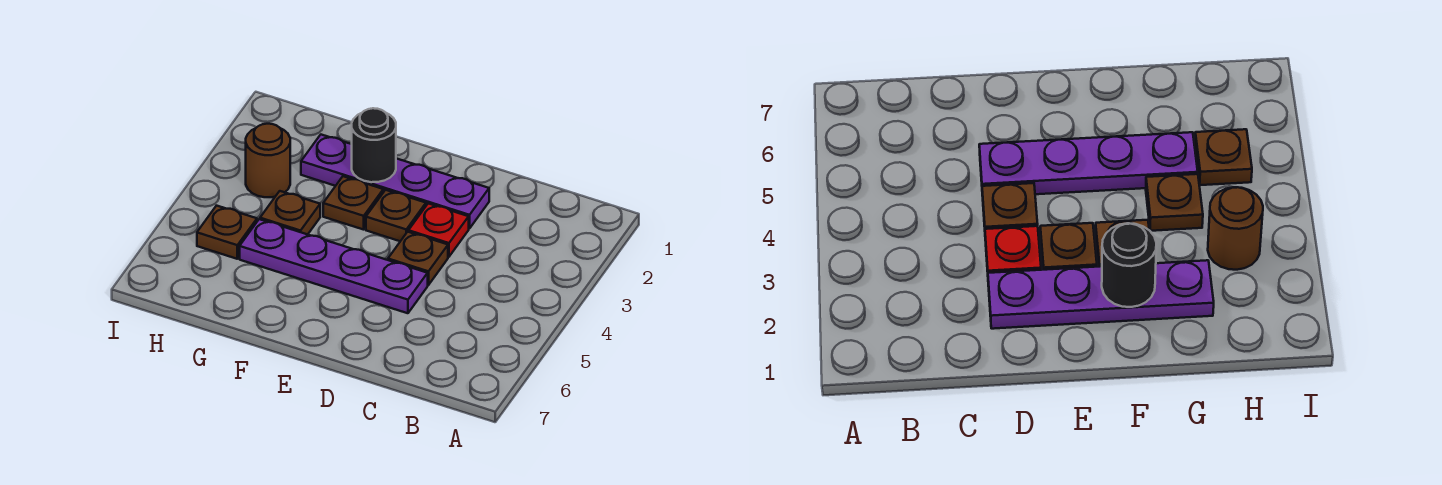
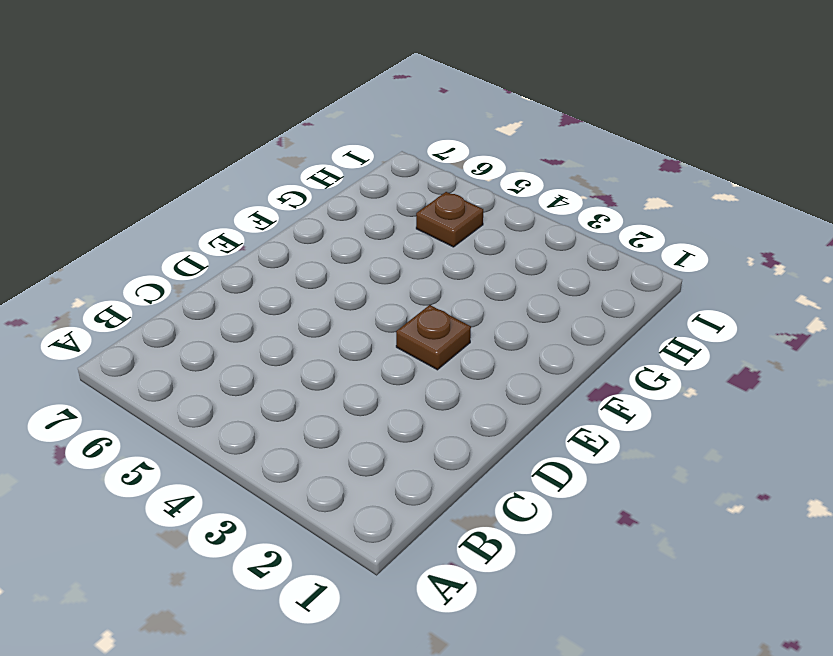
none -> purple 1x4 plate [301,135,489,229]
none -> red 1x1 plate [409,204,469,257]

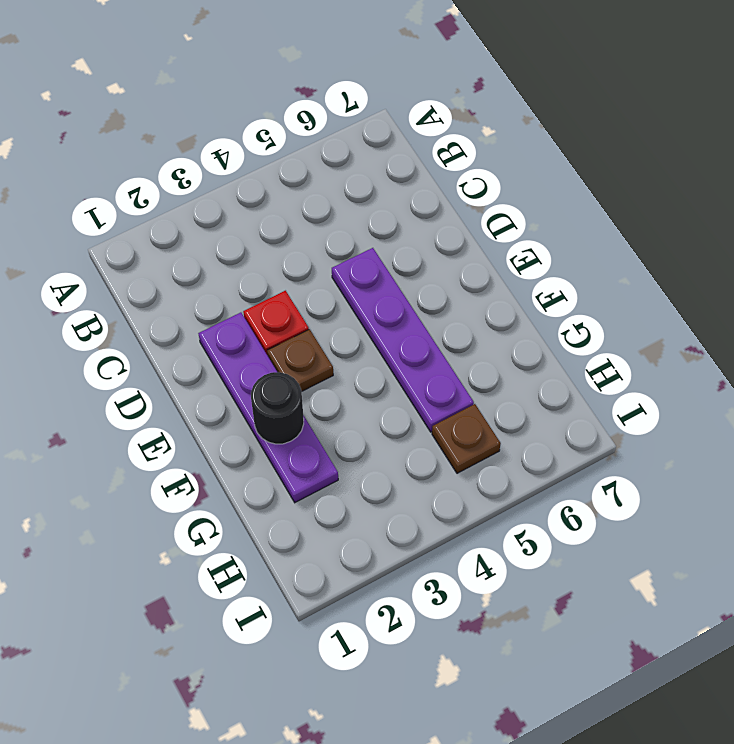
none -> brown 1x1 plate [388,232,448,285]
none -> brown 1x1 plate [323,176,383,230]

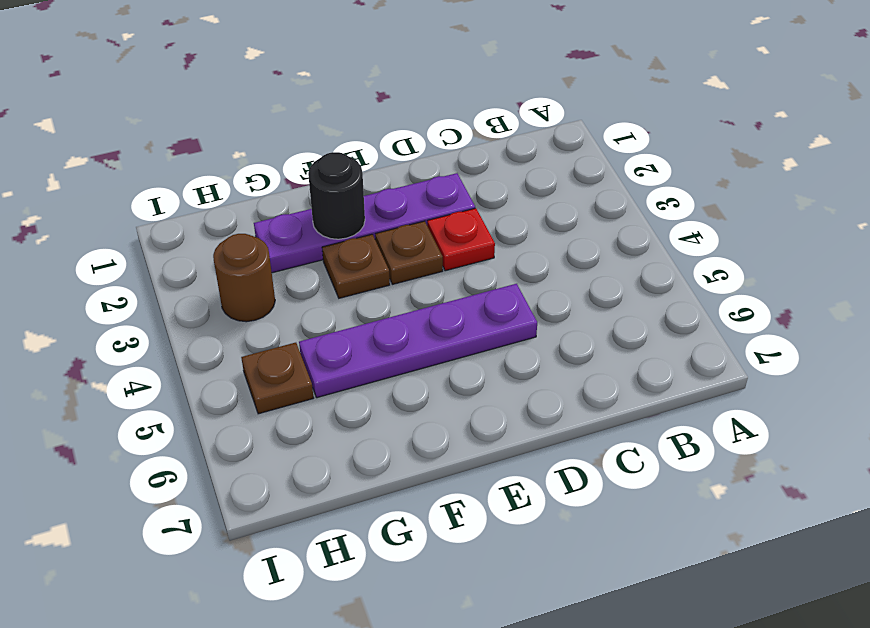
none -> brown 1x1 plate [388,232,448,285]
none -> brown 1x1 plate [260,191,320,235]

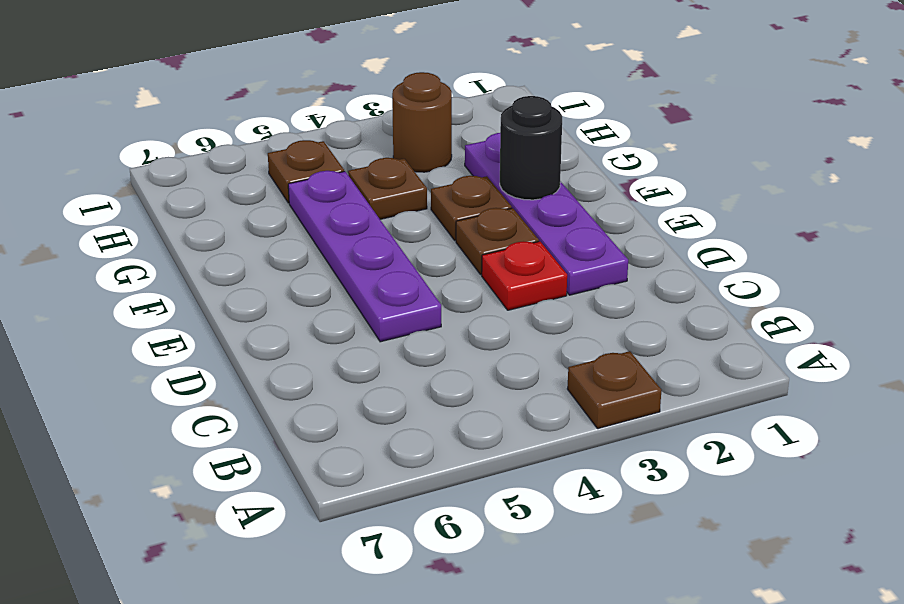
brown 1x1 plate [567,351,661,429] -> brown 1x1 plate moved to [388,232,448,285]

